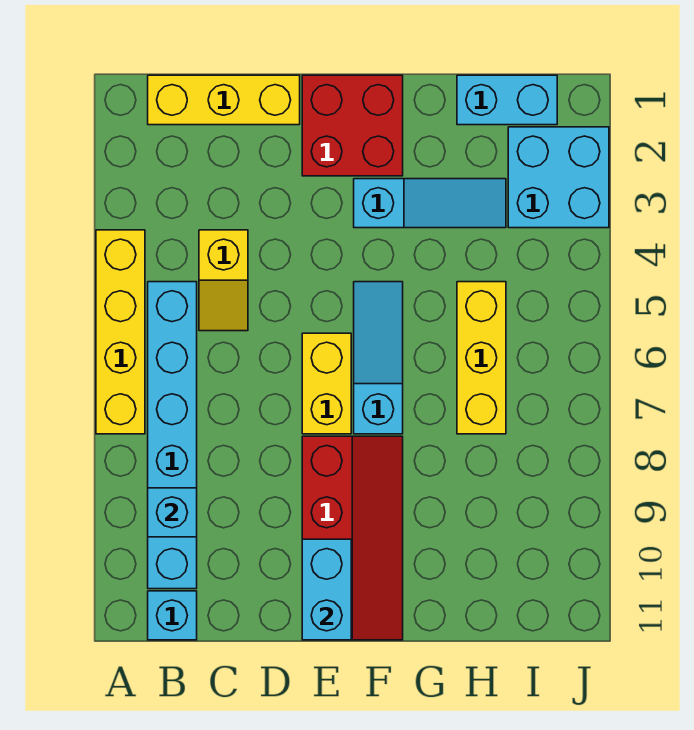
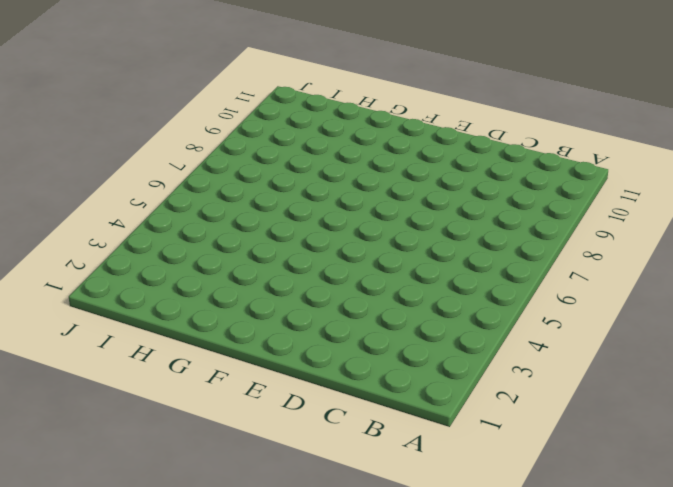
none -> yellow 1x4 brick [96,230,145,434]
none -> yellow 1x3 brick [148,75,300,125]
none -> cyan 1x6 brick [148,282,197,589]

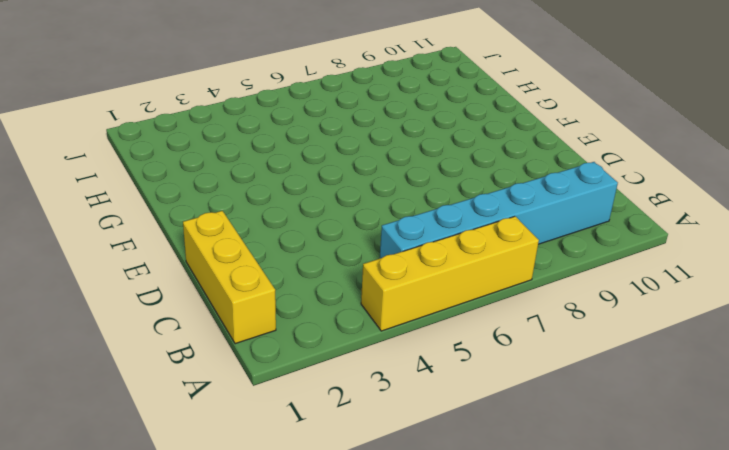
none -> cyan 1x1 brick [148,591,197,640]
none -> yellow 1x2 slope [199,230,248,331]
none -> red 2x2 brick [302,75,403,176]

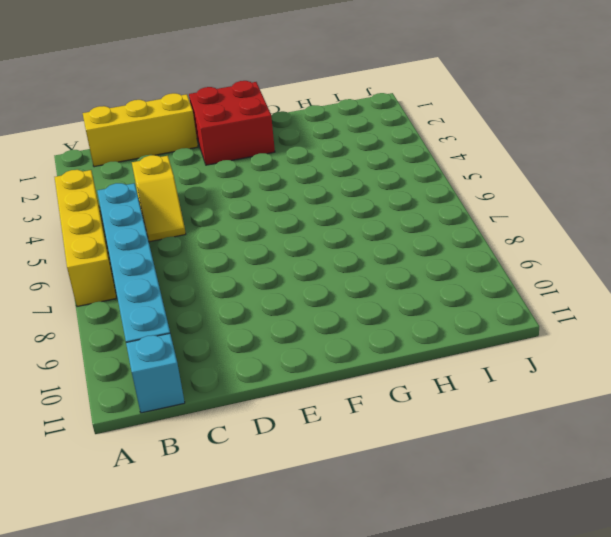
none -> yellow 1x2 brick [302,333,351,434]
none -> red 2x4 slope [302,436,403,640]
none -> cyan 1x3 slope [354,179,506,228]

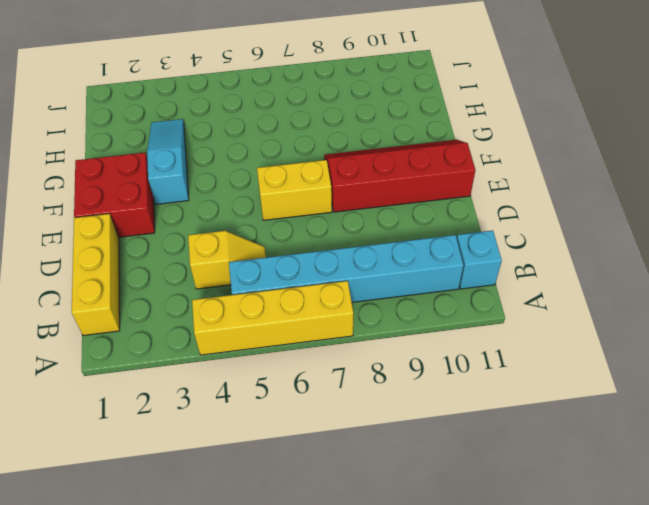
none -> cyan 1x3 slope [354,282,403,434]
none -> cyan 1x2 brick [457,75,557,125]
none -> yellow 1x3 brick [457,282,506,434]

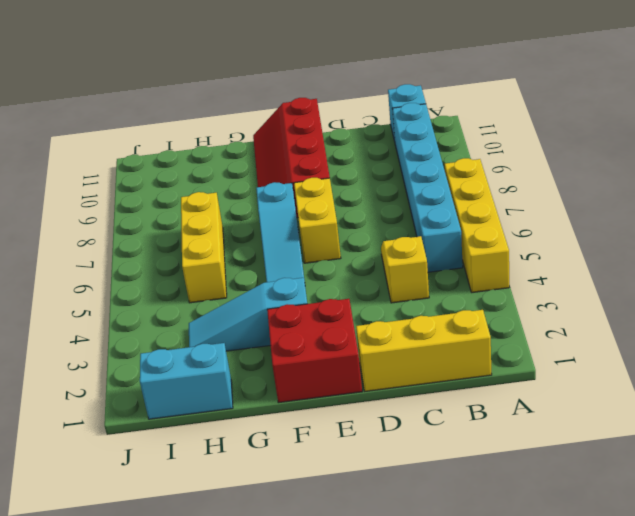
none -> cyan 2x2 brick [508,127,609,228]
none -> cyan 1x1 brick [148,488,197,537]
none -> cyan 1x2 brick [302,539,351,640]

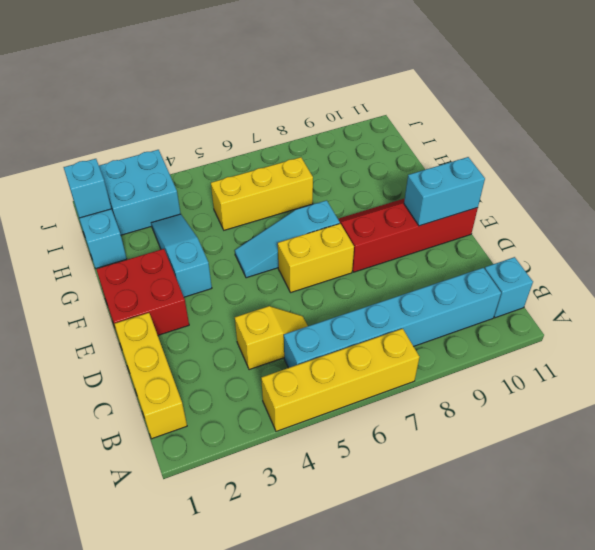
cyan 1x1 brick [64,159,111,218] -> cyan 1x1 brick moved to [148,488,197,537]

